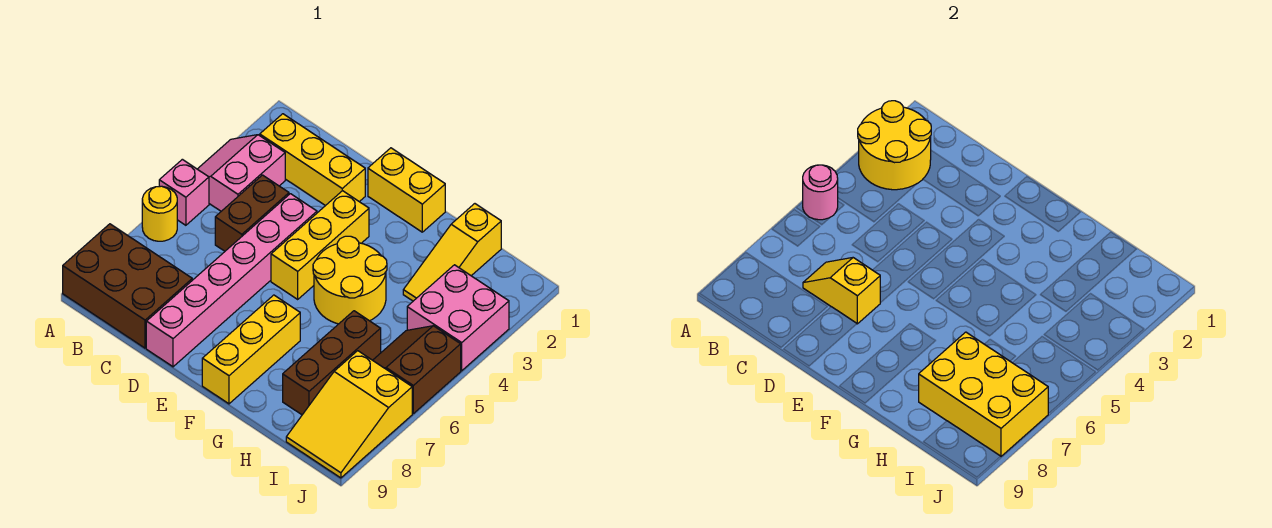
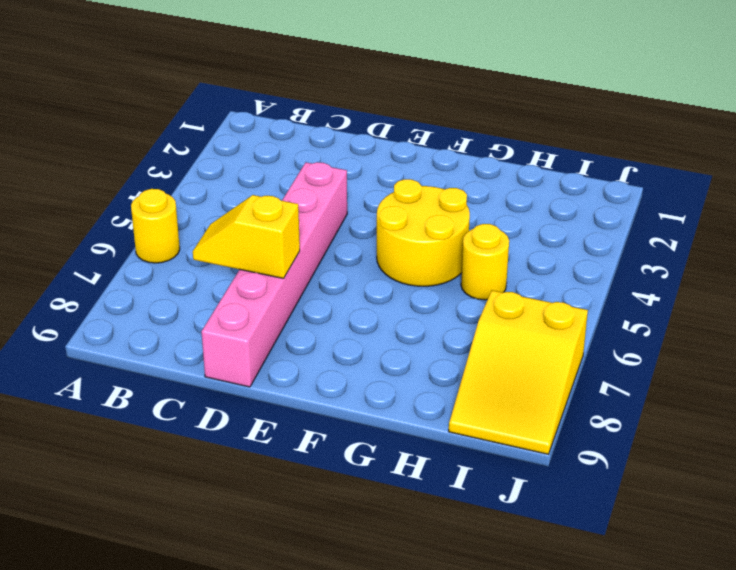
yellow 1x1 round brick [461,224,509,300] -> none
none -> pink 2x2 slope [198,135,285,211]
none -> pink 1x1 brick [159,159,209,225]
none -> brown 2x3 brick [63,224,192,348]

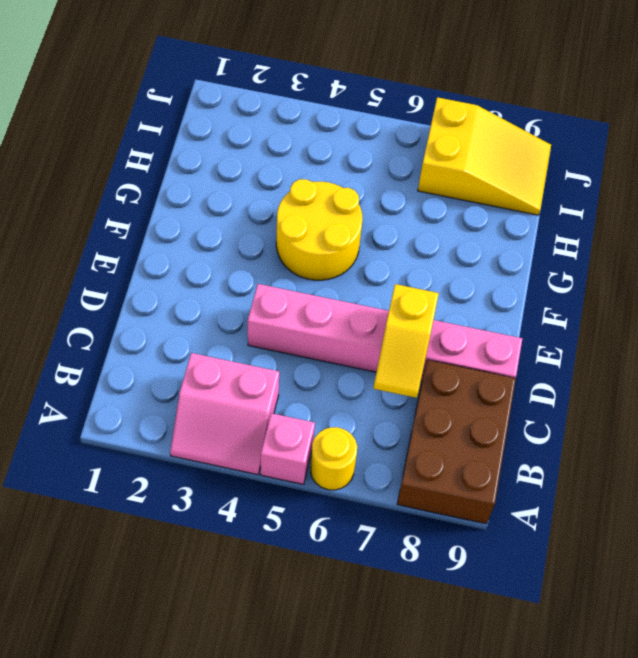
none -> yellow 1x3 brick [260,114,365,206]
none -> brown 1x2 brick [215,175,289,251]
none -> yellow 1x2 brick [368,148,445,232]

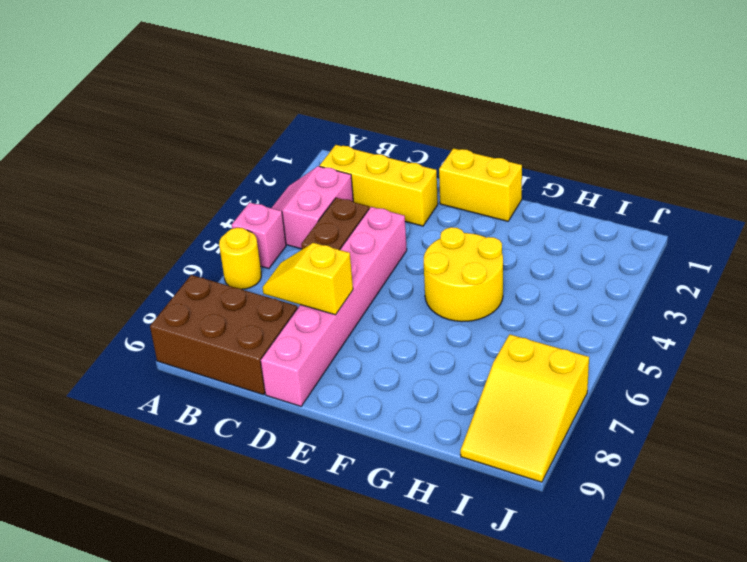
none -> yellow 1x3 brick [271,191,369,299]
none -> yellow 1x3 brick [202,295,300,404]
none -> yellow 1x3 slope [403,204,501,301]

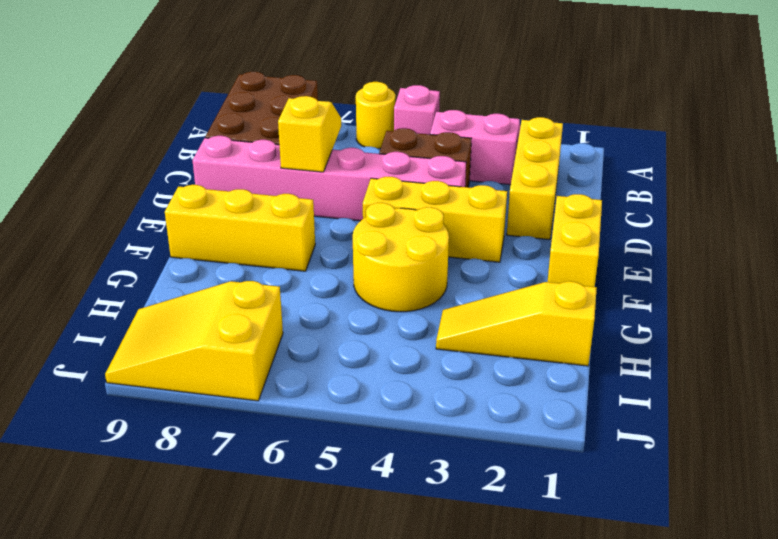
none -> brown 1x3 brick [283,311,381,415]
none -> pink 2x2 brick [407,265,509,371]
none -> brown 2x2 slope [373,326,461,414]

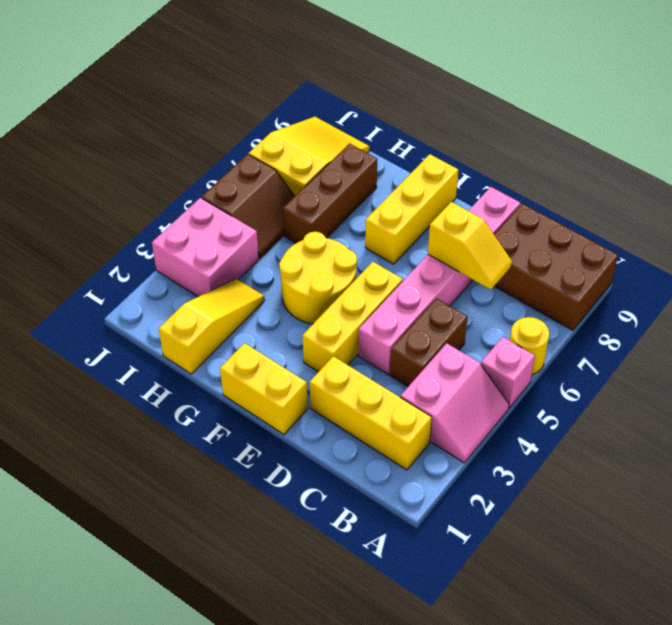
none -> yellow 2x2 round brick [858,101,931,190]
none -> pink 1x1 round brick [803,165,838,220]
none -> yellow 2x3 brick [919,332,1048,456]

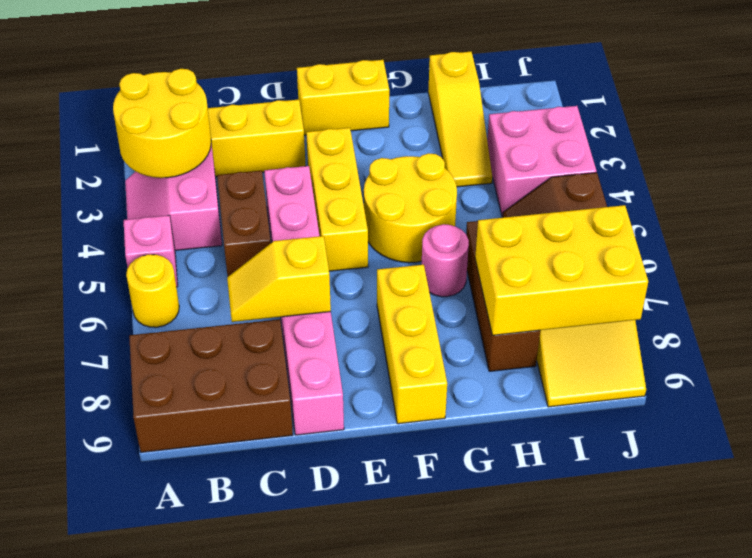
pink 1x1 round brick [422,224,469,297] -> pink 1x1 round brick moved to [803,165,838,220]

